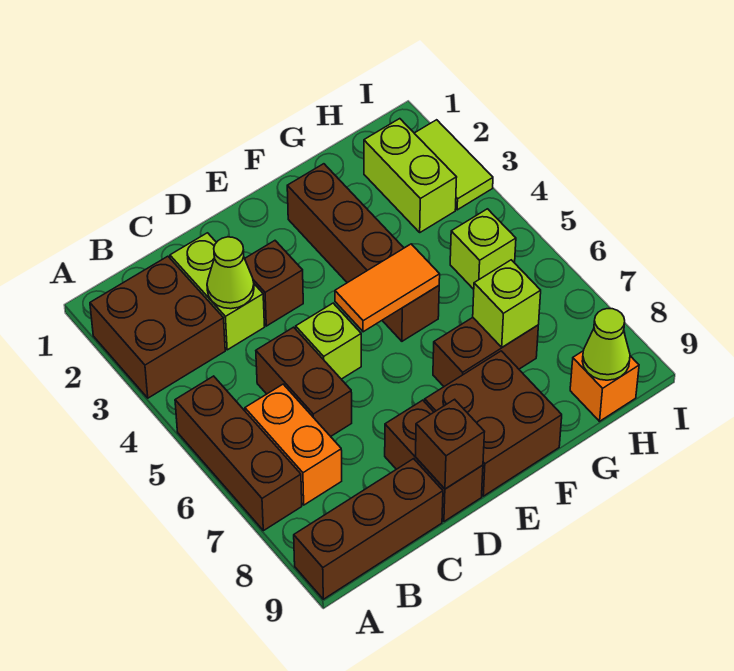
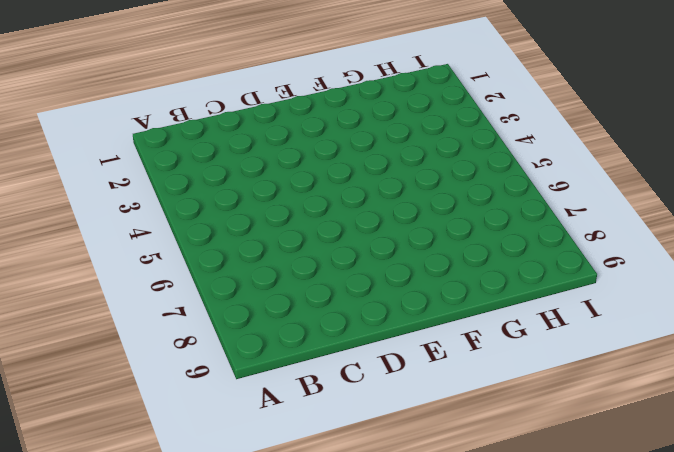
none -> brown 2x2 brick [90,256,225,398]
none -> brown 1x3 brick [175,376,302,531]
none -> brown 1x3 brick [294,459,443,599]

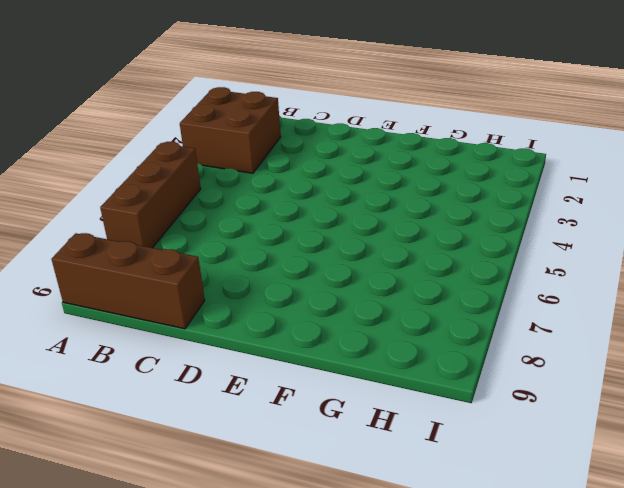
none -> orange 1x2 brick [245,384,342,505]
none -> lime 1x2 brick [170,233,265,350]
none -> brown 1x2 brick [256,327,352,436]

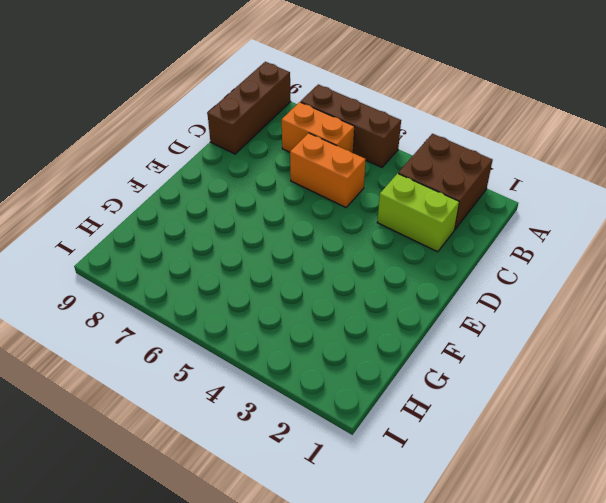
orange 1x2 brick [290,133,366,207] -> brown 1x2 brick [256,327,352,436]
none -> brown 1x1 brick [245,241,303,326]
none -> lime 1x1 brick [296,303,361,379]
none -> brown 1x2 brick [385,400,483,522]

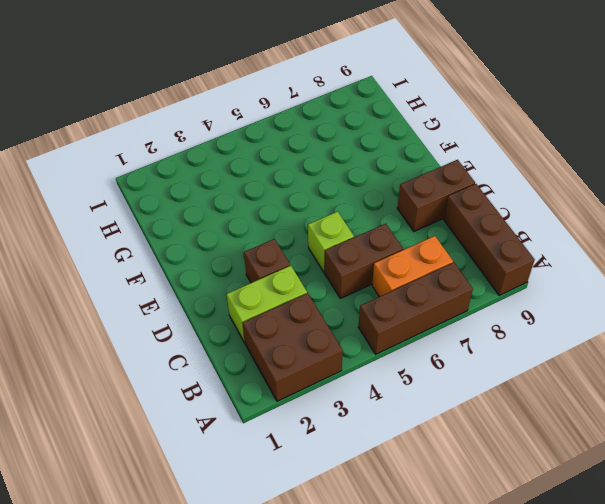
none -> brown 2x2 brick [425,351,562,496]
none -> brown 1x4 brick [287,164,439,341]
none -> brown 1x2 brick [433,318,538,386]

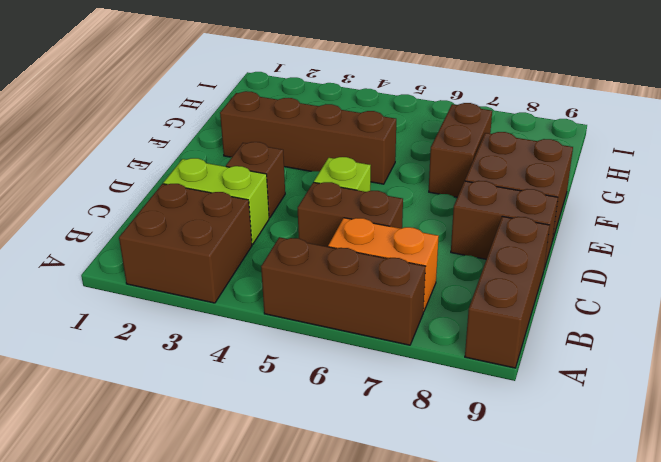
none -> lime 1x2 brick [364,119,457,232]
none -> lime 1x1 brick [450,209,516,289]
none -> orange 1x1 brick [570,351,639,421]

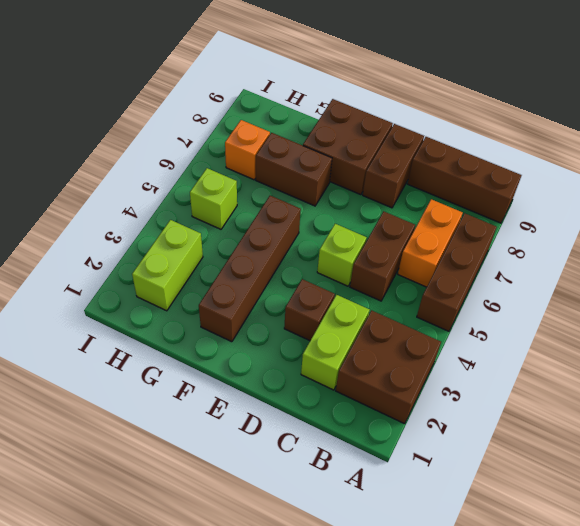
orange 1x1 brick [225,120,270,180] -> orange 1x1 brick moved to [570,351,639,421]
none -> lime 1x2 tile [414,120,493,210]
none -> lime 1x1 cone [207,237,254,309]
none -> brown 1x1 brick [416,399,484,489]

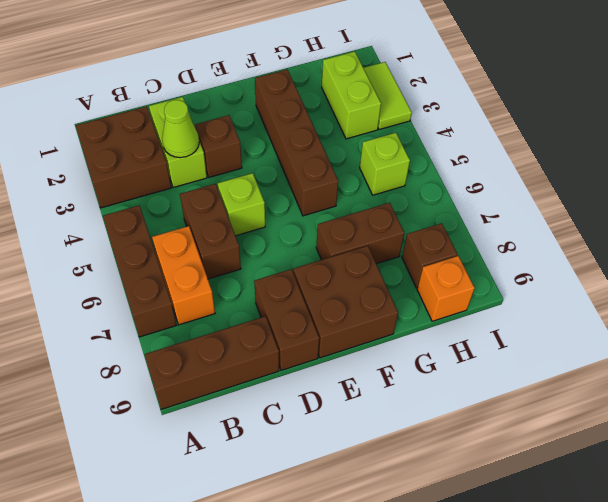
brown 1x1 brick [402,223,457,288] -> brown 1x1 brick moved to [416,399,484,489]
none -> orange 1x2 tile [335,244,440,332]
none -> lime 1x1 brick [473,260,541,347]
none -> lime 1x1 cone [582,309,630,380]

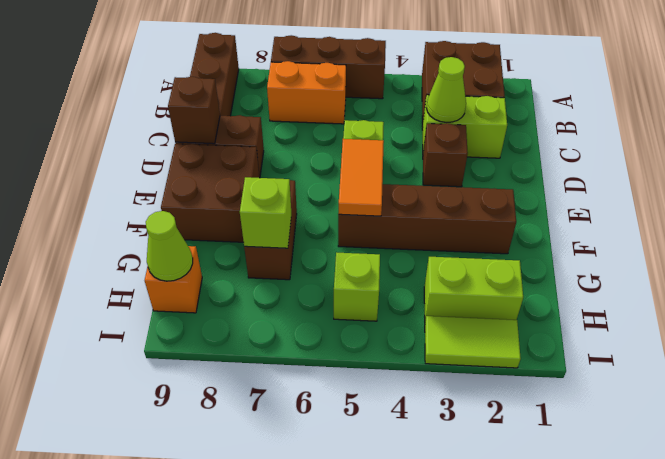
none -> brown 1x2 brick [256,327,352,436]

